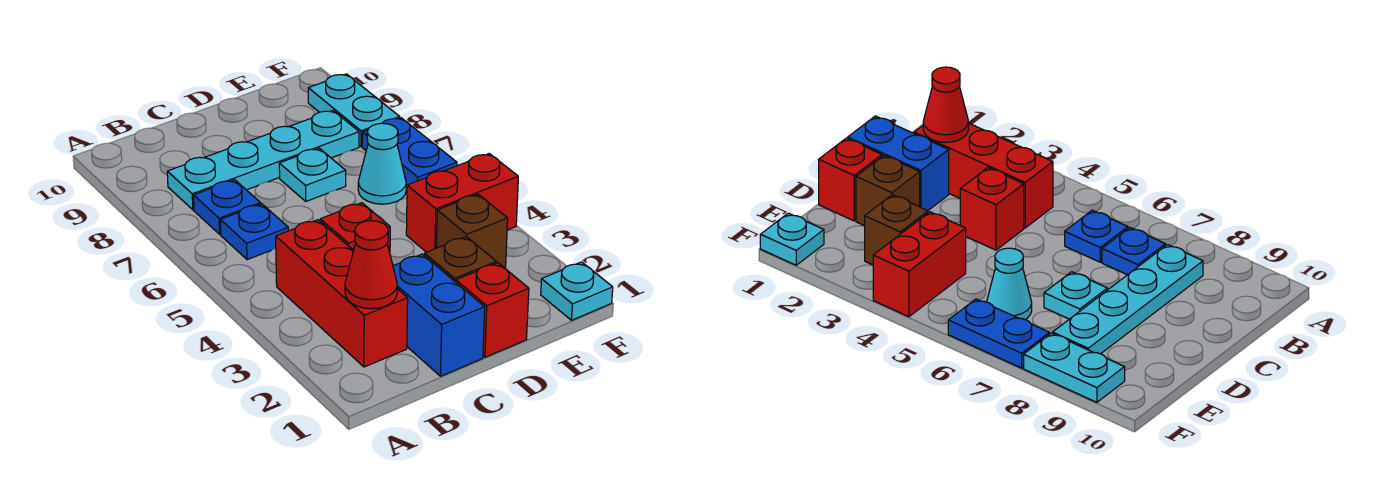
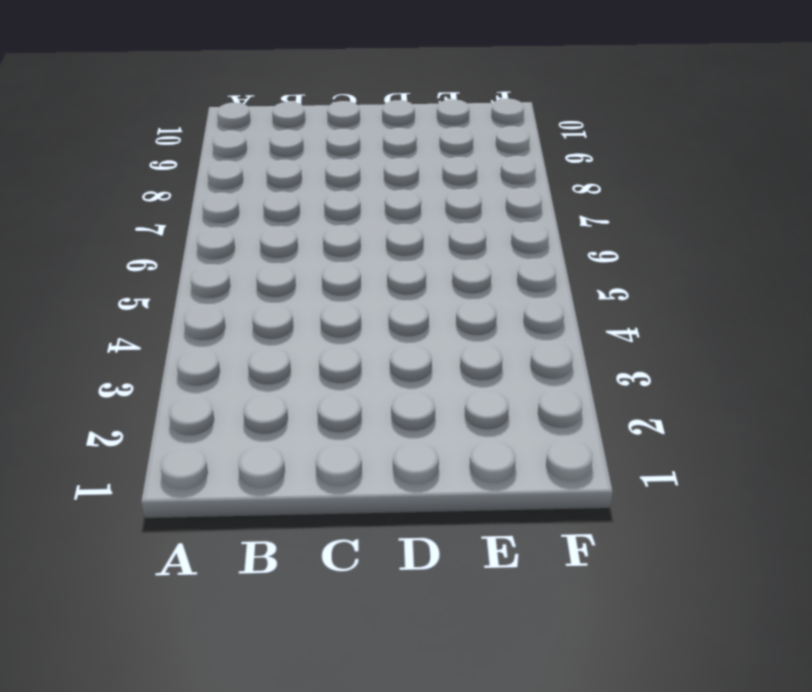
none -> red 1x3 brick [276,220,408,367]
none -> blue 1x1 plate [220,204,288,260]
none -> blue 1x1 plate [194,180,261,234]

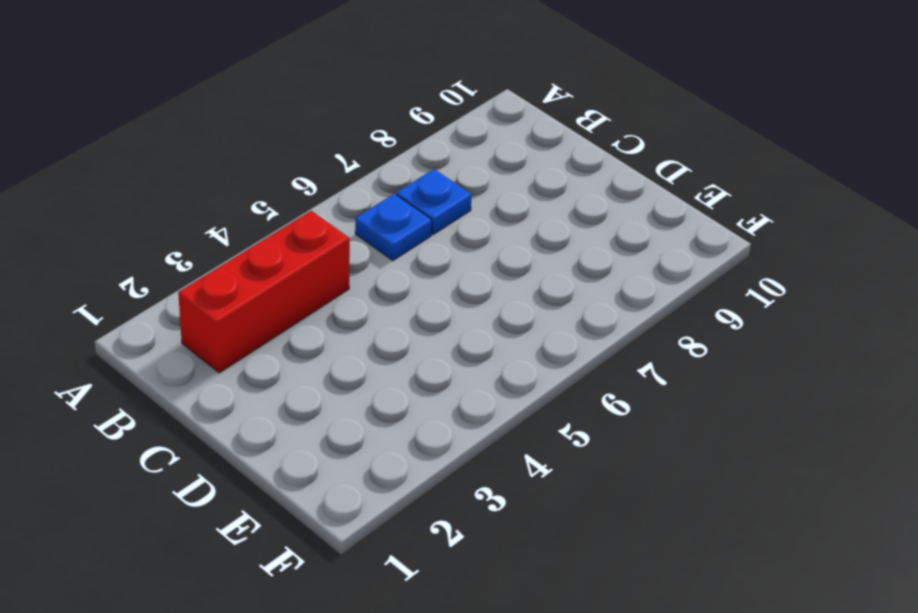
none -> cyan 1x4 plate [167,111,359,210]
none -> blue 1x2 brick [393,254,485,376]
none -> red 1x1 brick [320,203,390,252]

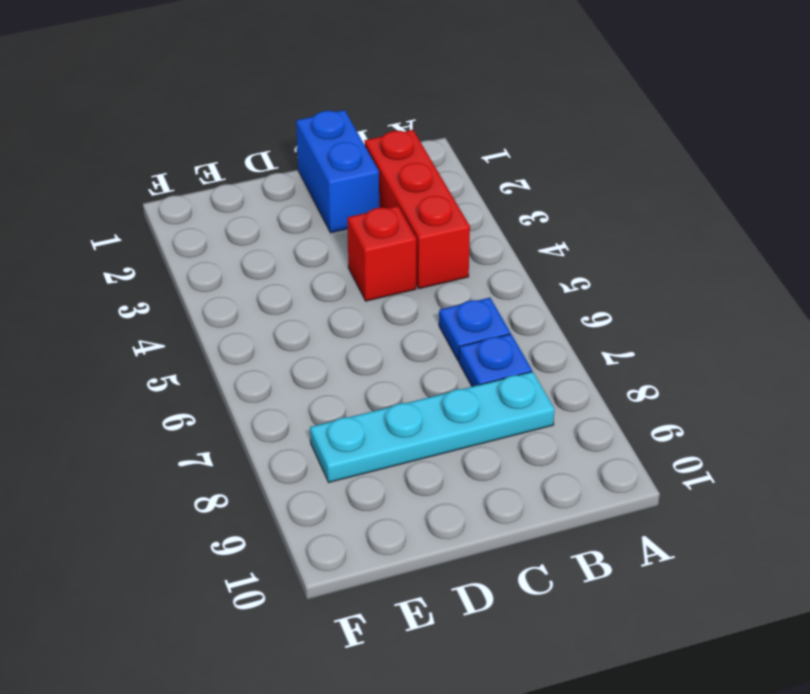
none -> red 1x1 brick [456,263,529,357]
none -> brown 1x1 brick [425,237,496,282]
none -> cyan 1x1 plate [279,148,346,201]

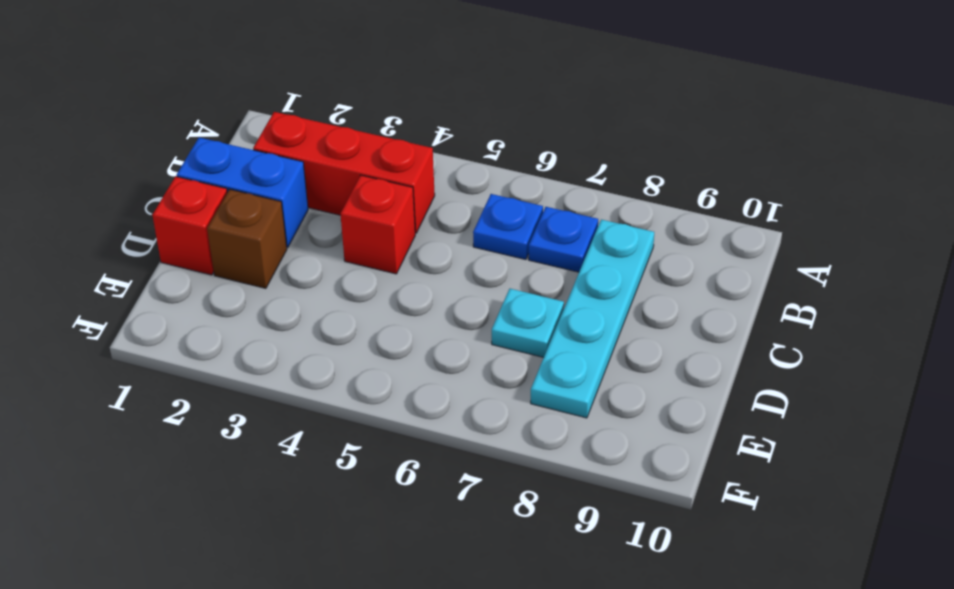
none -> brown 1x1 brick [436,194,508,269]
none -> red 1x2 brick [406,154,518,252]
none -> cyan 1x1 cone [358,123,406,204]

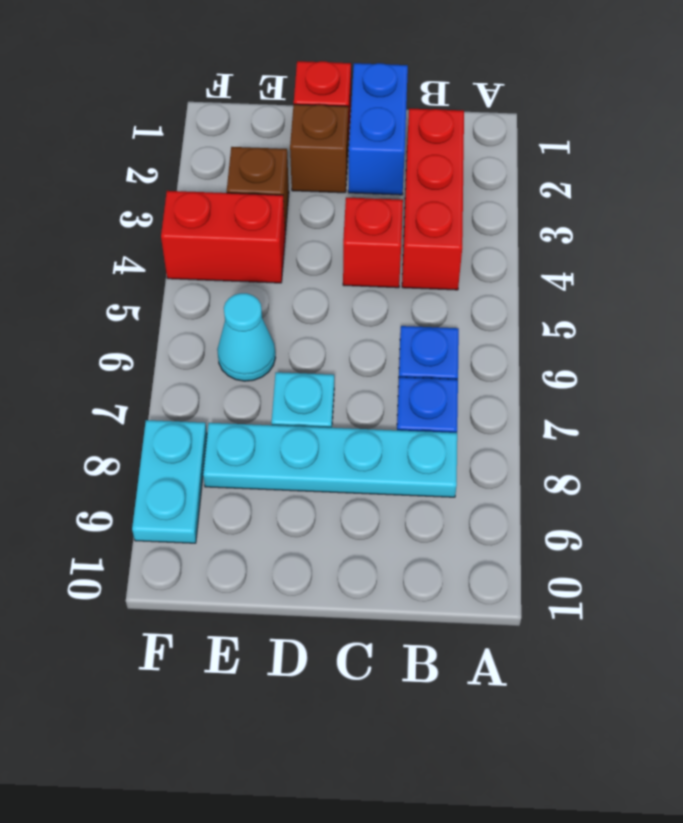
none -> cyan 1x1 plate [541,262,613,320]
none -> blue 1x2 plate [362,118,457,185]
none -> red 1x1 cone [345,221,397,309]

